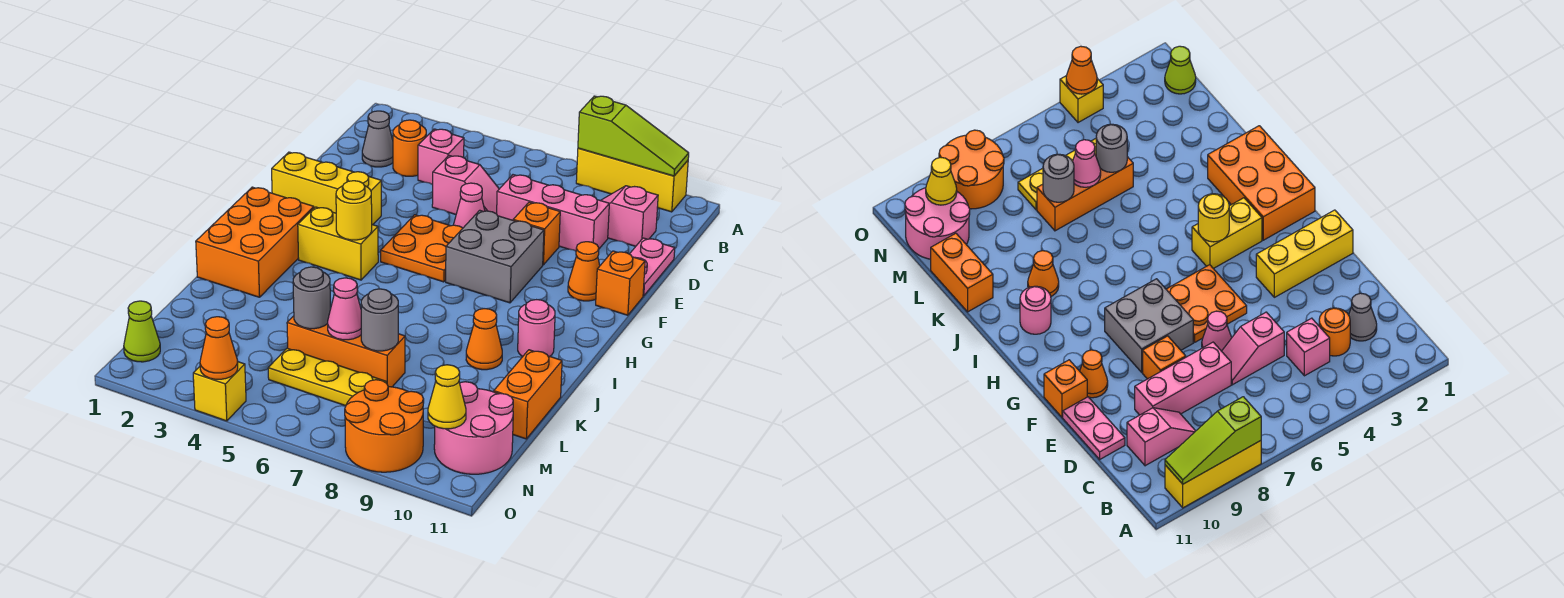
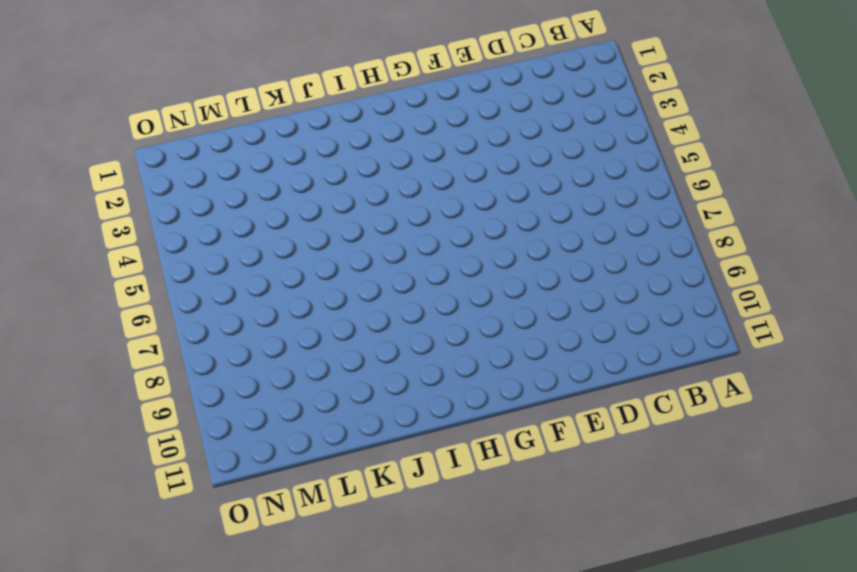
none -> yellow 1x3 brick [576,148,688,212]
none -> grey 1x1 cone [362,111,393,167]
none -> orange 1x1 round brick [393,120,426,176]
none -> pink 1x1 brick [418,129,464,185]

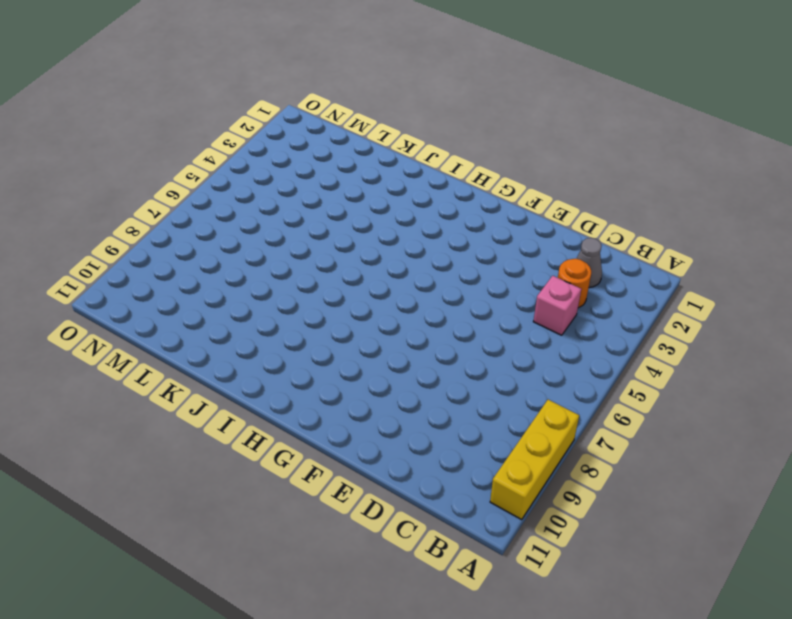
none -> pink 1x2 slope [601,186,658,246]
none -> pink 1x2 slope [432,156,499,214]
none -> pink 1x3 brick [497,175,609,251]
none -> pink 1x2 plate [630,238,675,296]

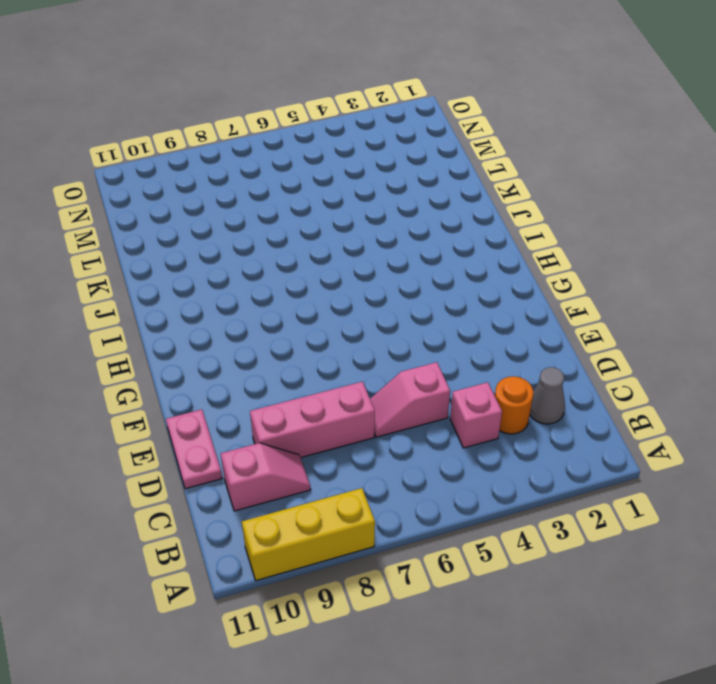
none -> pink 1x1 cone [454,183,485,228]
none -> orange 1x1 brick [513,202,560,265]
none -> yellow 1x3 brick [272,152,381,225]
none -> orange 2x2 plate [381,215,463,282]

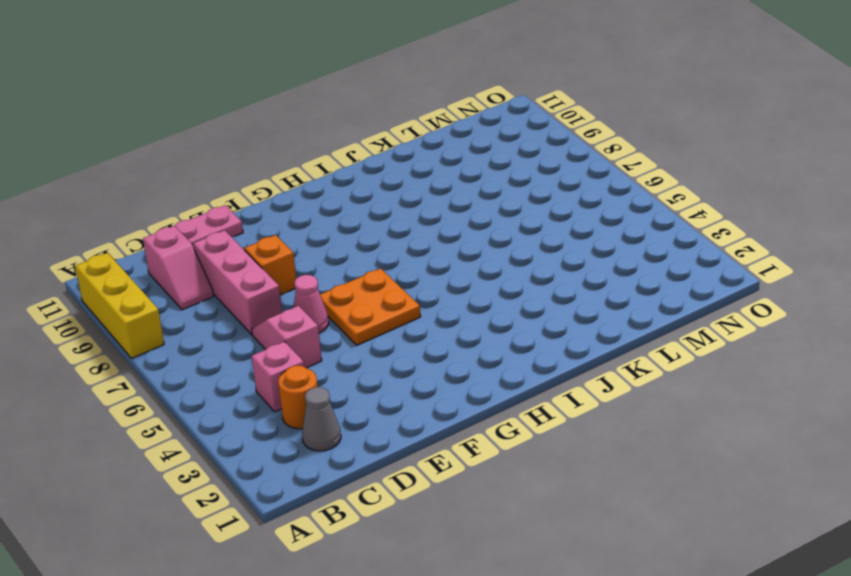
none -> yellow 1x3 brick [272,152,381,225]
none -> grey 2x2 brick [446,210,544,303]
none -> orange 1x1 cone [568,242,600,301]
none -> orange 1x1 brick [596,251,645,315]

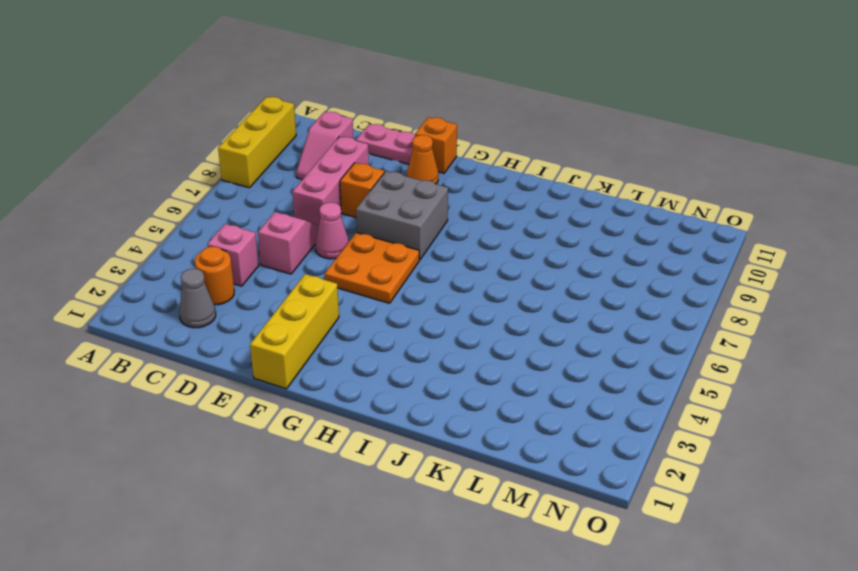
none -> orange 2x3 brick [196,187,314,297]
none -> yellow 1x2 brick [298,207,378,280]
none -> pink 1x1 round brick [518,300,555,357]
none -> orange 1x1 cone [466,309,502,370]

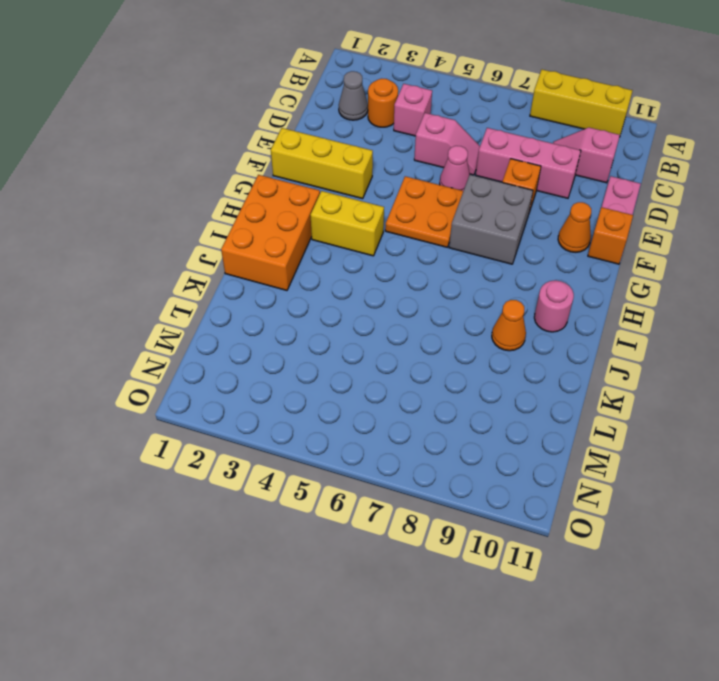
none -> orange 1x2 brick [494,350,562,439]
none -> orange 1x3 brick [287,316,405,387]
none -> yellow 1x3 plate [268,348,386,406]
none -> pink 2x2 round brick [434,382,513,474]

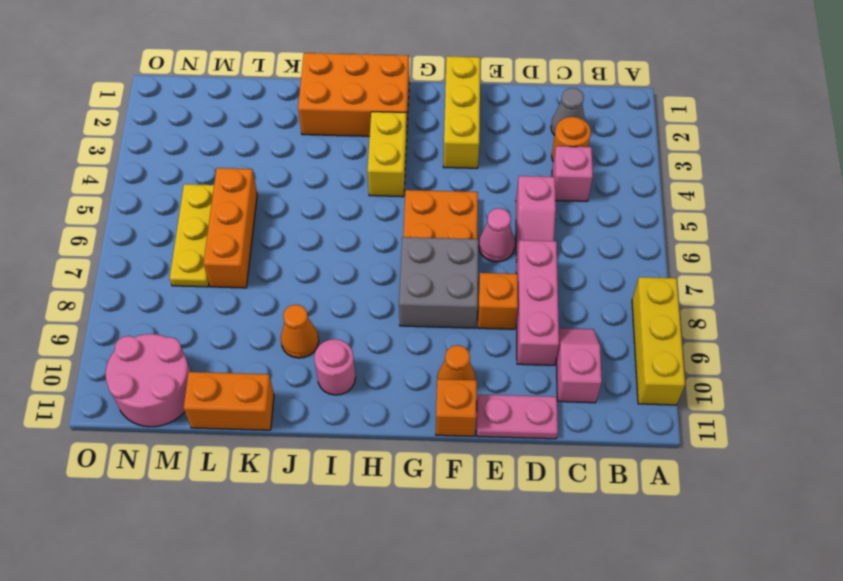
none -> lime 1x1 cone [124,301,160,362]
none -> orange 2x2 round brick [345,380,424,472]
none -> yellow 1x1 brick [193,362,246,421]
none -> lime 1x3 slope [578,96,689,176]

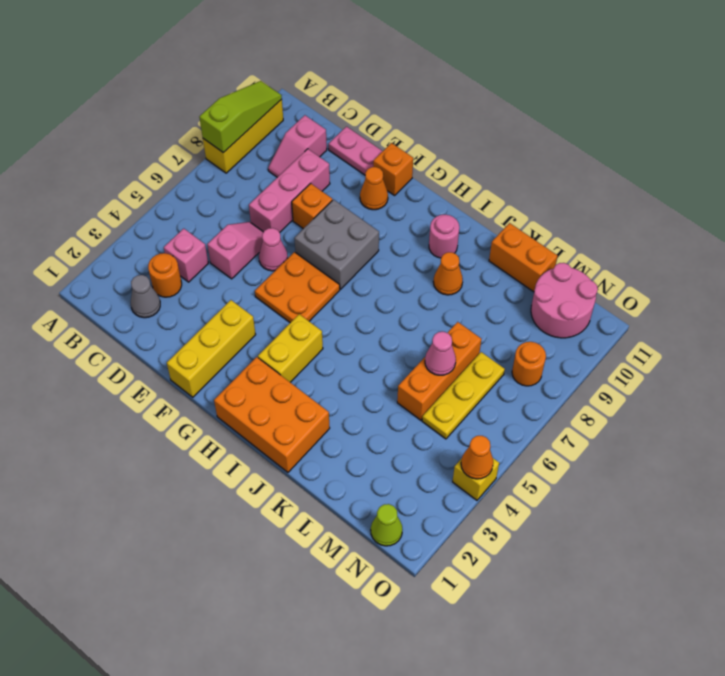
orange 1x1 round brick [512,342,546,386] -> orange 2x2 round brick [345,380,424,472]
none -> yellow 1x1 round brick [336,181,372,240]
none -> grey 1x1 round brick [293,267,330,329]
none -> grey 1x1 round brick [361,289,398,351]
none -> yellow 1x1 cone [428,365,466,429]

